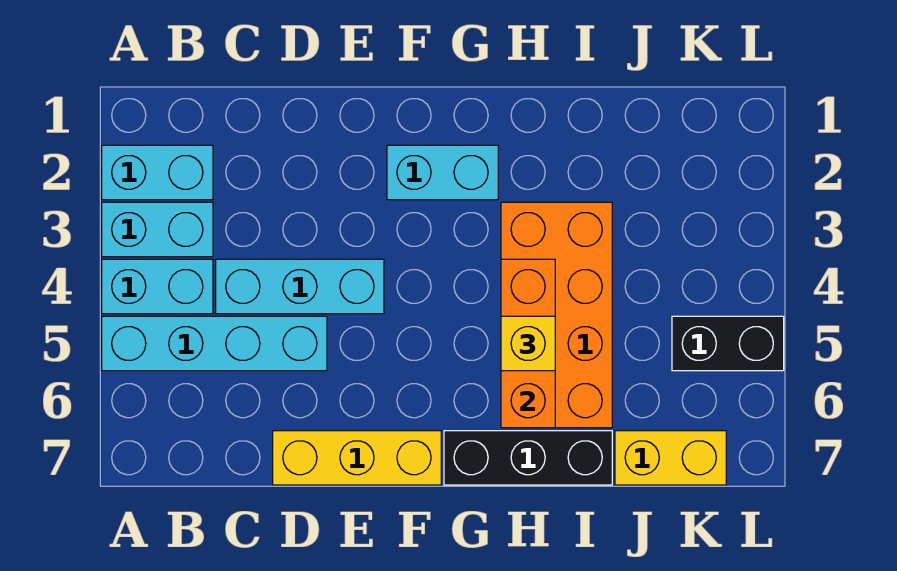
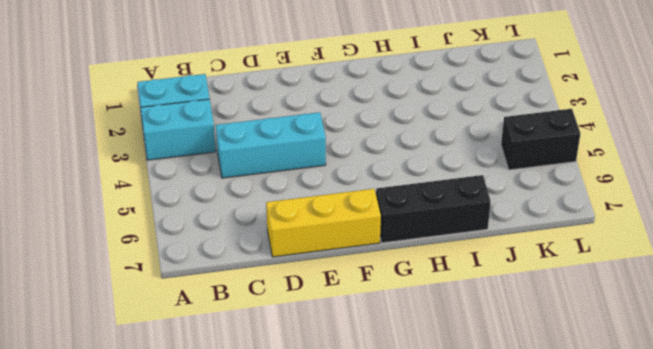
none -> cyan 1x2 brick [102,259,213,314]
none -> cyan 1x4 brick [102,316,327,371]
none -> cyan 1x2 brick [387,145,498,200]

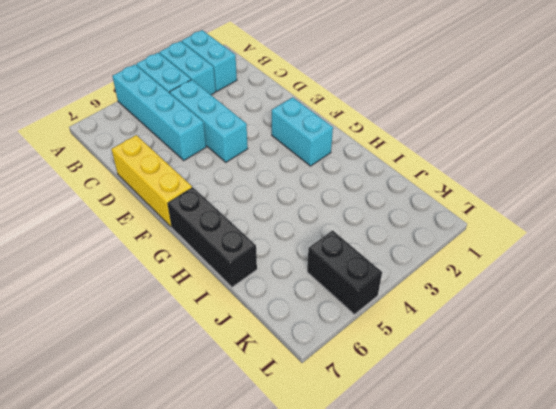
none -> orange 2x4 brick [501,202,612,428]
none -> yellow 1x2 brick [615,431,726,485]
none -> orange 1x3 brick [501,259,555,428]

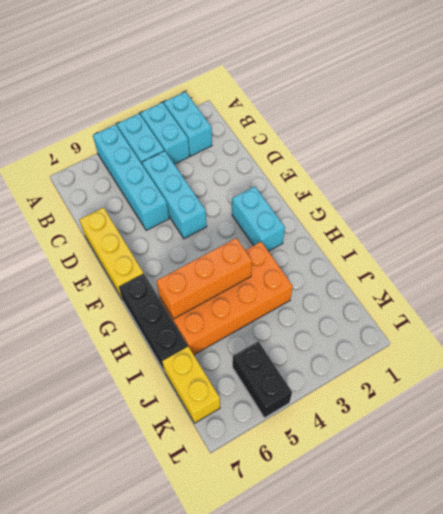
none -> yellow 1x1 brick [501,316,555,371]

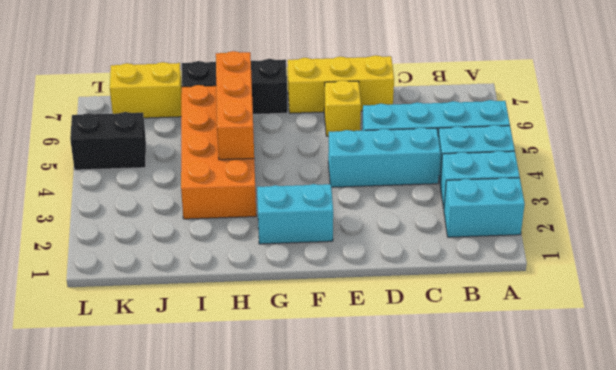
yellow 1x1 brick [324,80,361,136] -> yellow 1x1 brick moved to [501,316,555,371]

